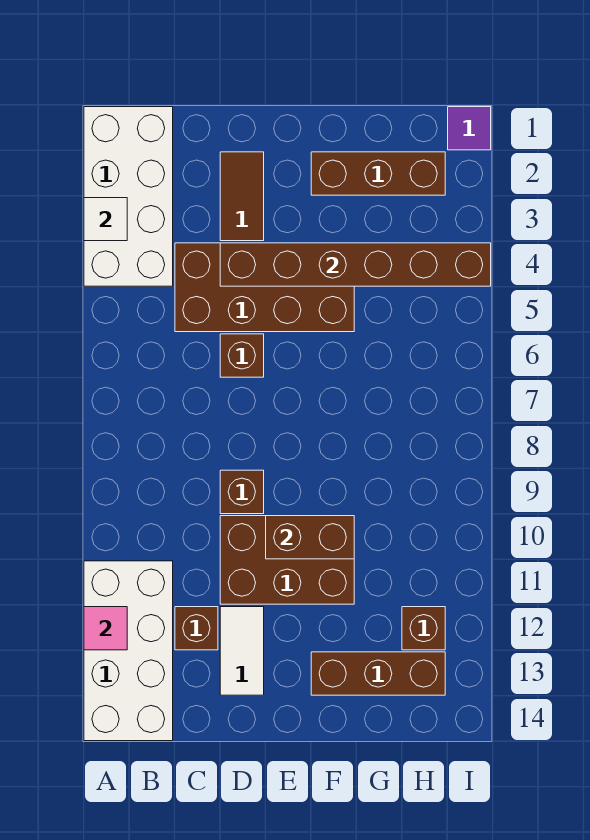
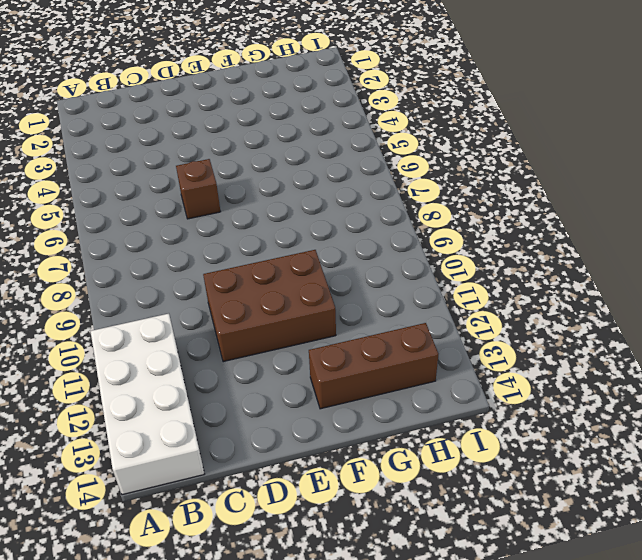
none -> white 2x4 brick [84,107,173,286]
none -> brown 2x4 brick [175,243,354,332]
none -> brown 1x1 brick [175,607,218,650]

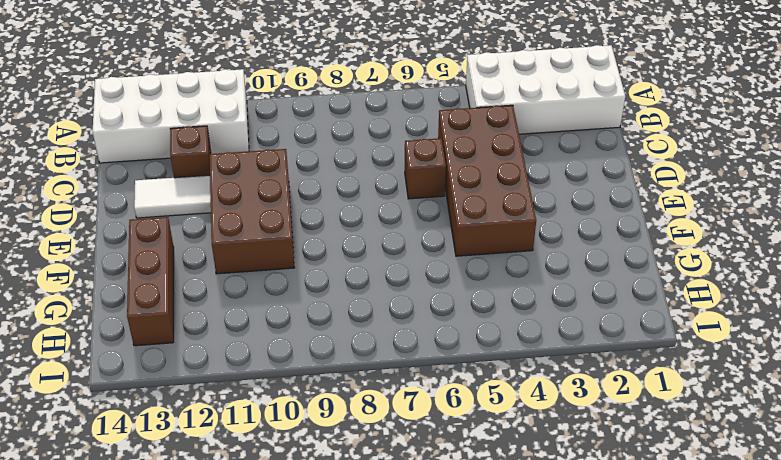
none -> brown 1x2 tile [220,152,264,241]
none -> brown 1x1 brick [220,470,264,514]
none -> brown 1x3 brick [311,152,445,195]

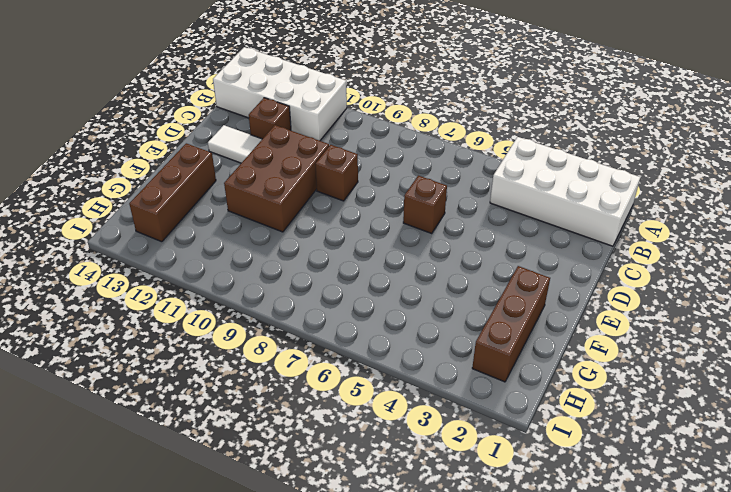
none -> brown 2x4 brick [175,243,354,332]
none -> brown 1x2 tile [220,152,264,241]
none -> brown 1x1 brick [402,607,445,650]

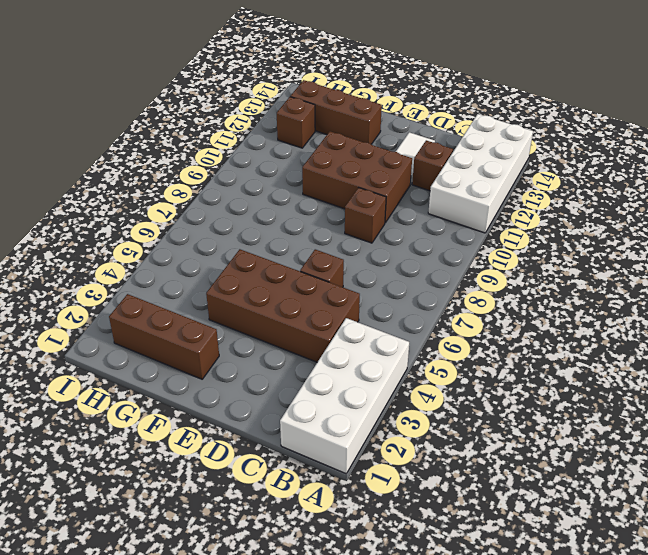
none -> brown 1x2 tile [220,152,264,241]
none -> purple 1x1 tile [448,107,491,150]
none -> white 1x1 tile [84,198,127,241]

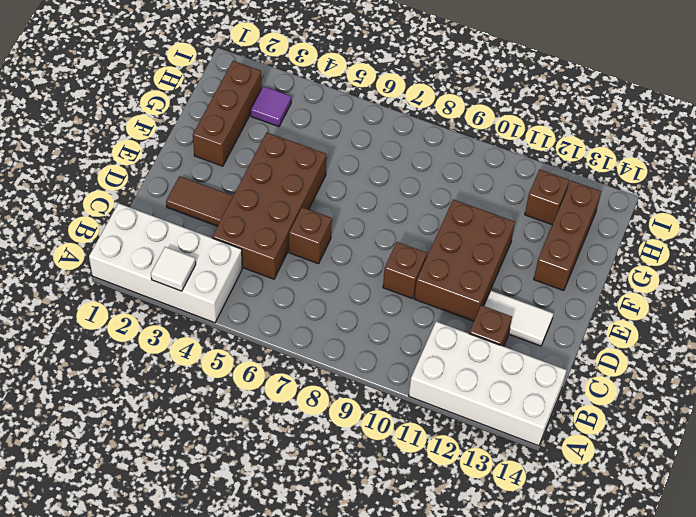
purple 1x1 tile [251,86,291,127] -> purple 1x1 tile moved to [448,107,491,150]
none -> pink 1x1 tile [84,607,127,650]
none -> brown 1x6 brick [220,243,491,286]
none -> brown 1x2 brick [266,516,354,559]

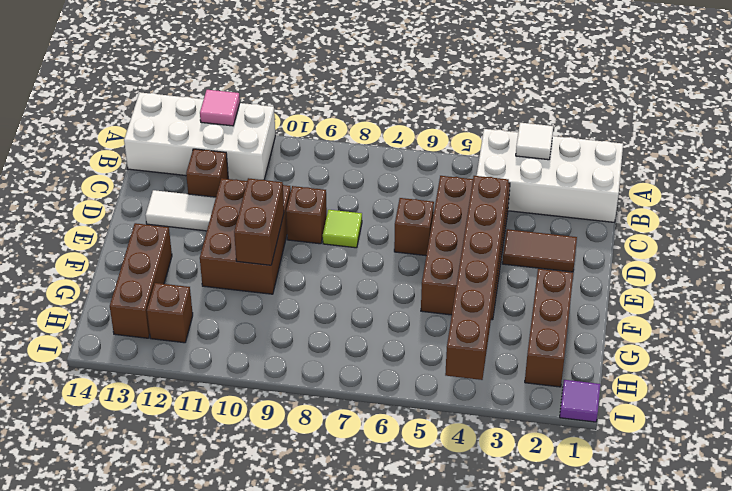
lime 1x1 tile [323,210,362,248] -> none

